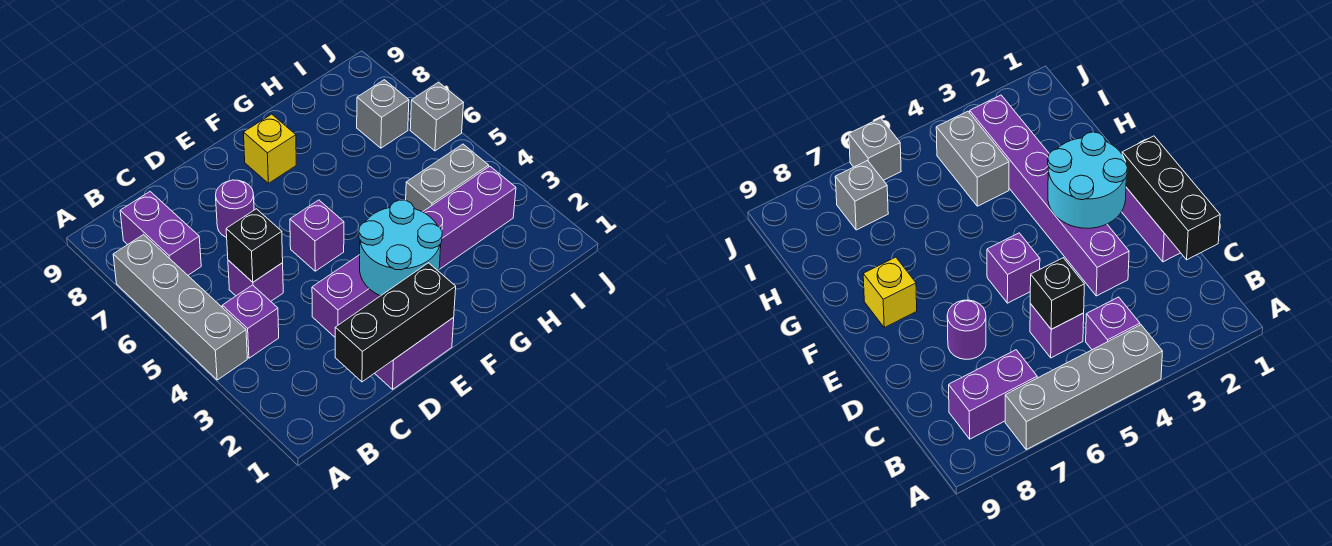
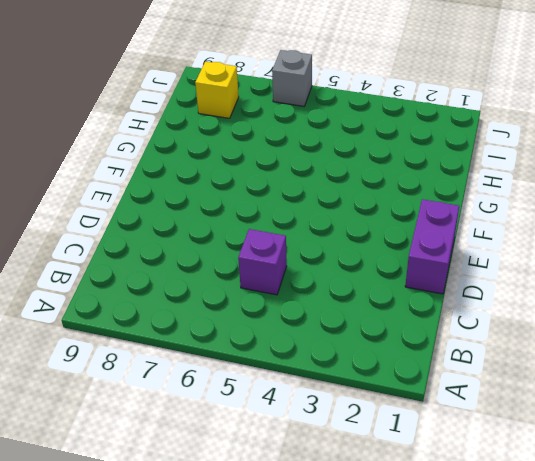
yellow 1x1 brick [195,62,239,118] -> yellow 1x1 brick moved to [243,114,296,183]
none -> grey 1x4 brick [113,235,247,380]
none -> purple 1x1 brick [222,285,279,358]
none -> purple 1x2 brick [120,192,201,275]

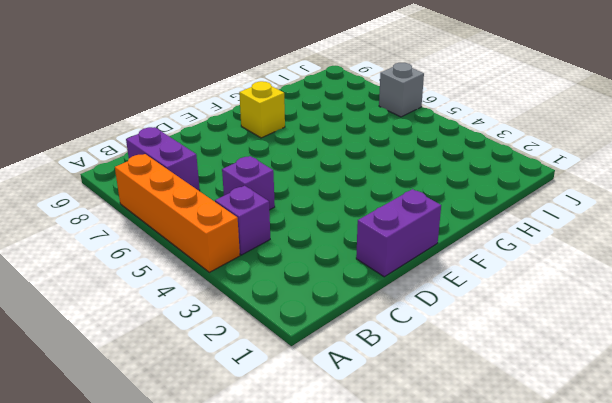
orange 1x4 brick [115,154,240,272] -> grey 1x4 brick [113,235,247,380]
none -> purple 1x6 brick [312,166,516,337]
none -> purple 1x1 round brick [216,180,254,238]
none -> purple 1x1 brick [290,200,344,271]

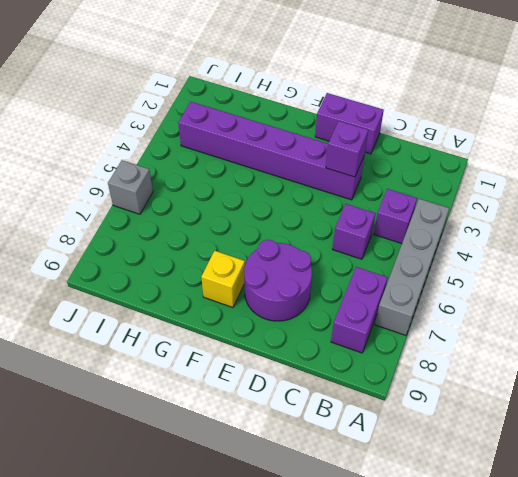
purple 1x1 brick [326,121,368,177] -> purple 1x1 brick moved to [290,200,344,271]
purple 2x2 round brick [244,240,312,321] -> purple 1x1 round brick [216,180,254,238]
none -> grey 1x2 brick [406,144,489,212]
none -> grey 1x1 brick [357,80,409,148]
none -> black 1x3 brick [335,263,456,382]

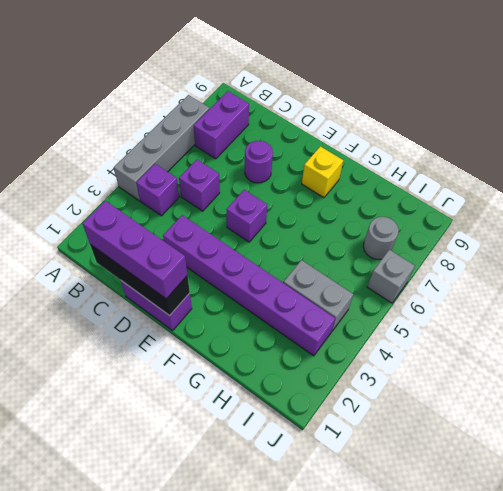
purple 1x3 brick [82,201,187,299] -> none
grey 1x1 round brick [363,217,399,260] -> grey 1x1 brick [357,80,409,148]
none -> black 1x1 brick [226,209,283,282]
none -> cyan 2x2 round brick [359,200,442,296]

